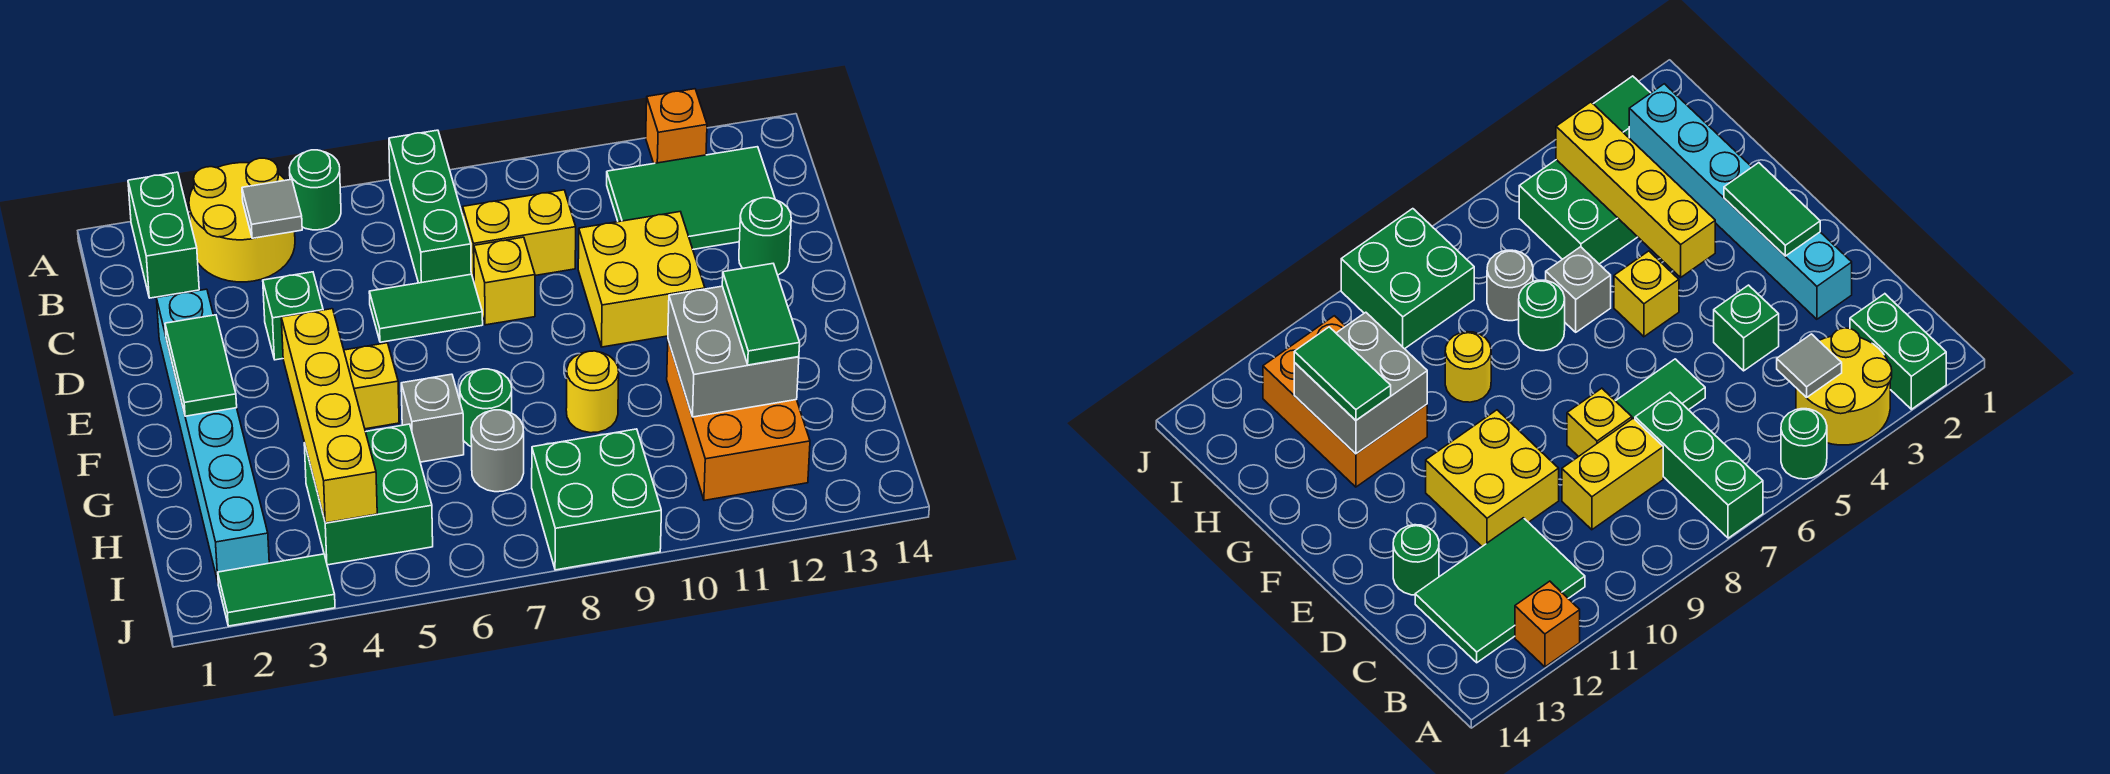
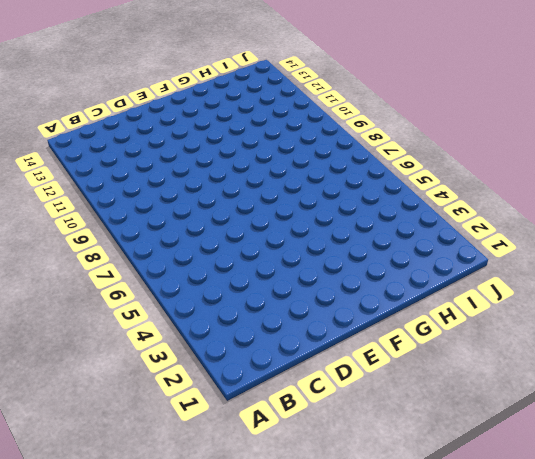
none -> green 1x2 brick [128,172,199,298]
none -> yellow 2x2 round brick [189,158,295,282]
none -> green 1x1 round brick [289,150,341,230]

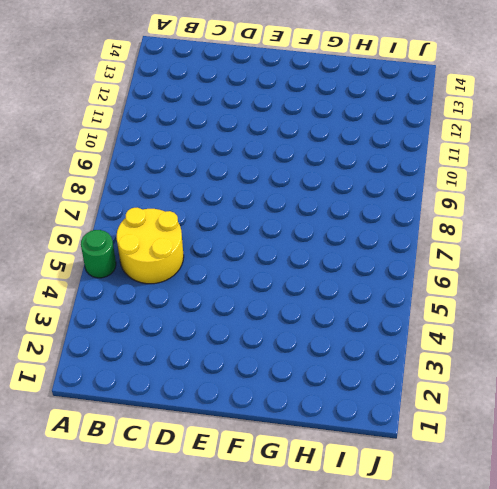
yellow 2x2 round brick [117,208,184,284] -> yellow 2x2 round brick moved to [189,158,295,282]
none -> green 1x2 brick [128,172,199,298]
none -> green 1x3 brick [389,130,471,283]
none -> orange 1x1 brick [646,89,707,163]

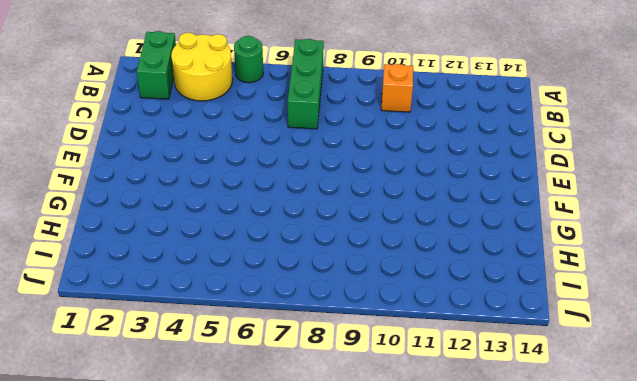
orange 1x1 brick [381,64,413,112] -> orange 1x1 brick moved to [646,89,707,163]
none -> green 2x3 tile [607,147,775,249]
none -> yellow 1x2 brick [463,190,576,280]
none -> cyan 1x6 brick [156,289,269,582]

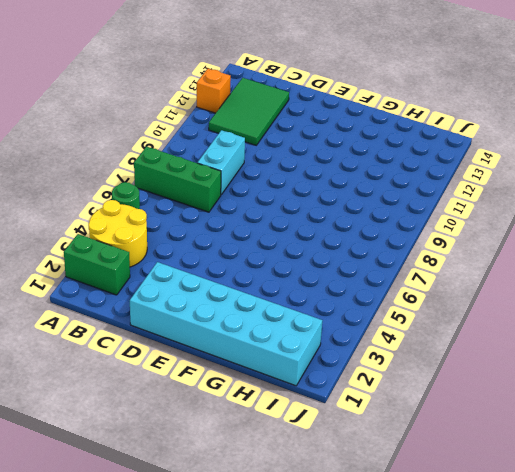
cyan 1x2 brick [197,130,245,195] -> yellow 1x2 brick [463,190,576,280]
cyan 2x6 brick [130,262,322,386] -> cyan 1x6 brick [156,289,269,582]
none -> green 1x1 brick [263,272,323,360]
none -> green 1x2 tile [369,274,483,342]
none -> yellow 1x1 brick [474,237,535,325]

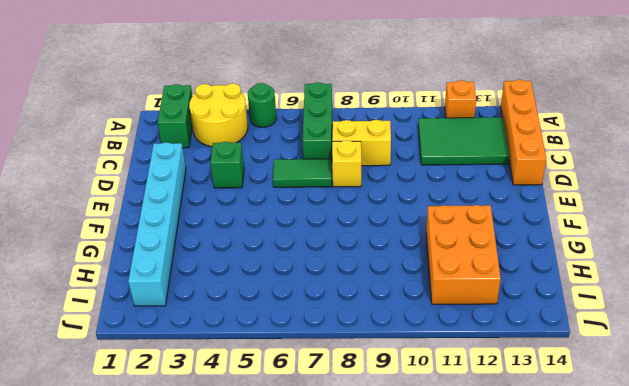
orange 1x4 brick [501,80,546,185] -> none
none -> yellow 2x2 brick [578,212,705,347]
none -> green 1x1 round brick [739,198,791,275]
none -> yellow 1x1 brick [344,343,399,429]

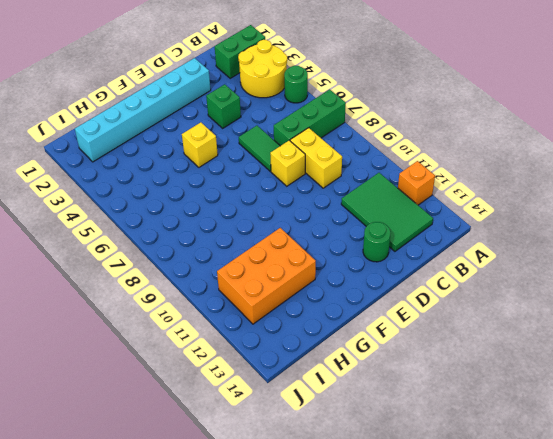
none -> yellow 2x2 brick [578,212,705,347]
none -> grey 1x1 brick [401,374,464,462]
none -> green 1x1 round brick [460,369,512,447]

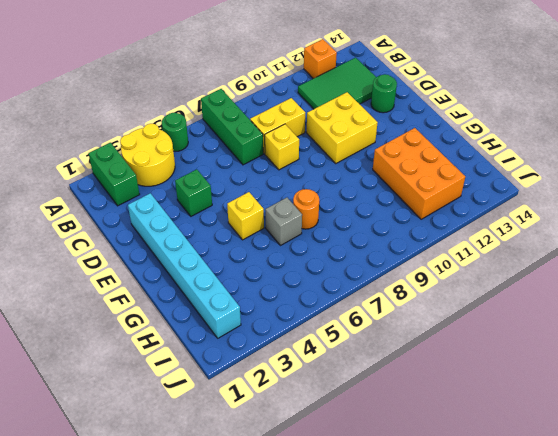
orange 1x1 round brick [293,189,319,229] -> green 1x1 round brick [460,369,512,447]
none -> green 1x2 tile [369,274,483,342]
none -> yellow 1x1 round brick [566,351,619,433]
none -> green 2x2 brick [304,424,433,565]

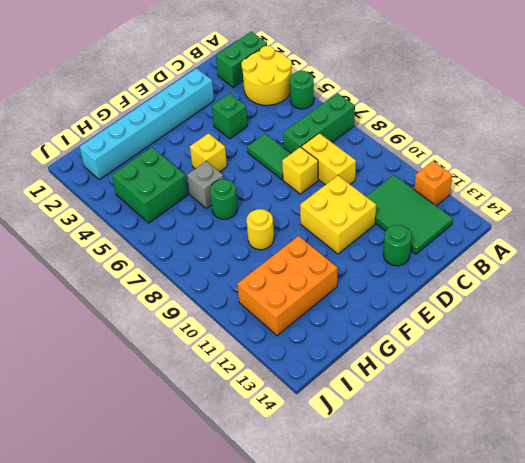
none -> grey 1x1 round brick [471,410,524,492]
none -> green 2x2 brick [532,429,661,570]
none -> green 1x2 tile [218,554,335,626]

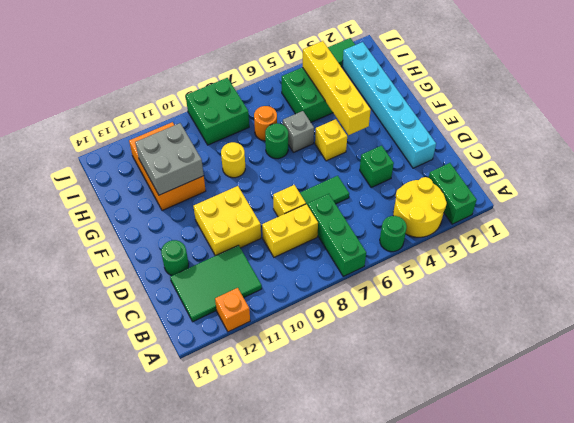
orange 1x1 round brick [254,106,277,141] -> grey 1x1 round brick [471,410,524,492]
none -> grey 1x1 tile [242,179,302,238]
none -> green 1x2 tile [165,315,237,416]
none -> green 1x2 tile [722,264,800,365]

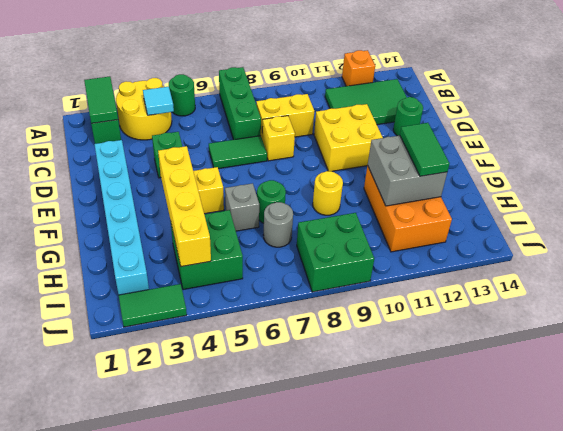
green 1x2 tile [84,76,118,124] -> green 1x2 tile moved to [165,315,237,416]
cyan 1x1 tile [143,87,174,115] -> grey 1x1 tile [242,179,302,238]

